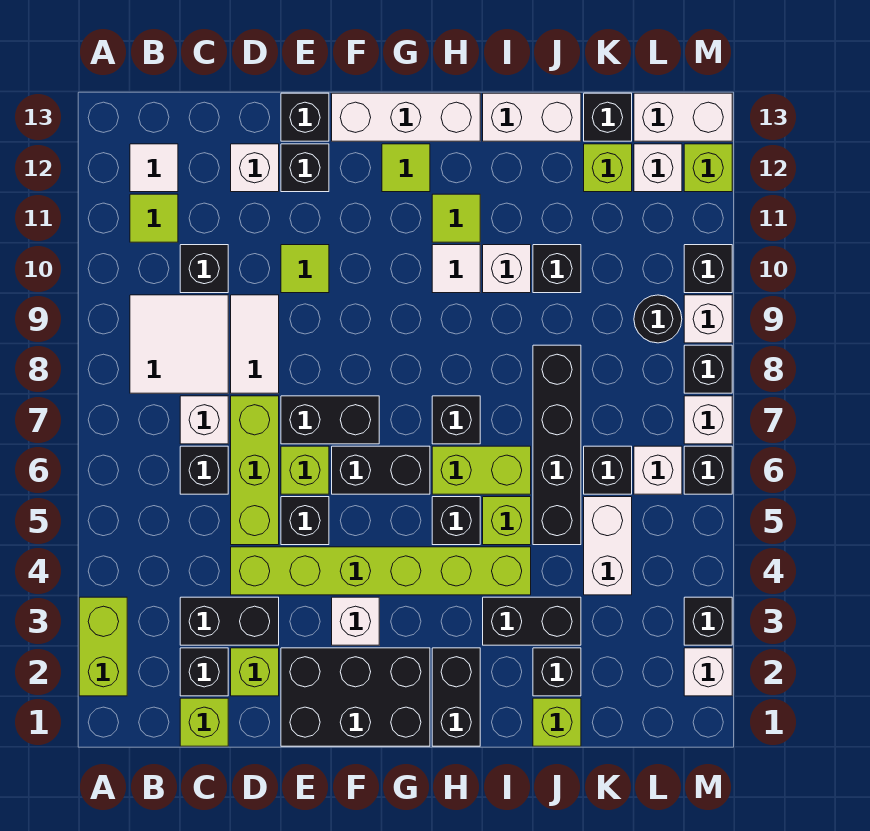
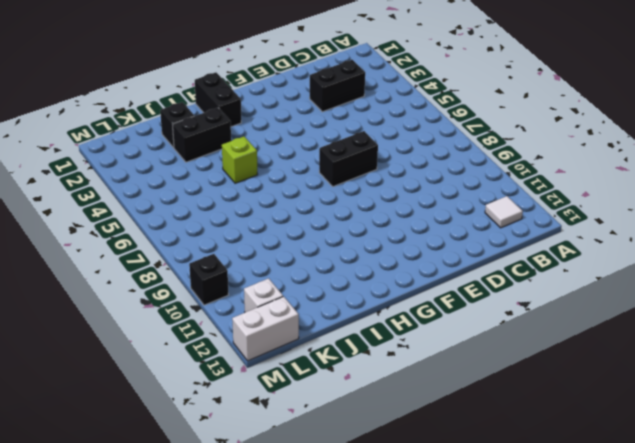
none -> lime 1x2 brick [79,597,127,696]
none -> white 2x2 tile [130,295,228,393]
none -> lime 1x1 tile [130,194,178,242]
none -> lime 1x1 brick [180,698,228,746]

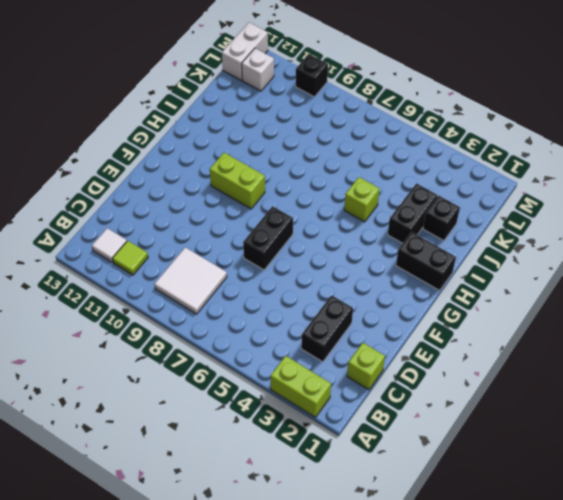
lime 1x2 brick [210,153,265,209] -> lime 1x2 brick turned to [432,446,531,494]
none -> black 1x1 brick [180,648,228,696]
none -> black 1x1 brick [180,446,228,494]
none -> white 1x1 brick [180,396,228,444]
none -> black 1x1 brick [180,245,228,293]

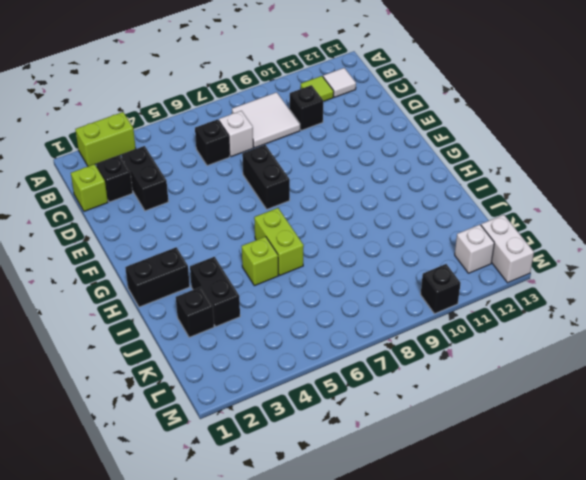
none -> lime 1x1 brick [231,648,279,696]
none -> lime 1x6 brick [231,547,531,595]
none -> lime 1x3 brick [231,396,279,545]
none -> white 1x2 tile [231,295,279,393]

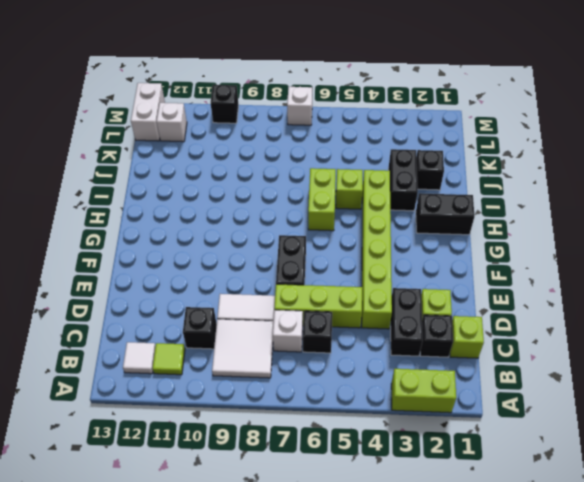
none -> white 1x1 brick [231,144,279,192]
none -> black 2x3 brick [281,648,430,746]
none -> black 1x1 brick [281,497,329,545]
none -> lime 1x1 brick [281,446,329,494]

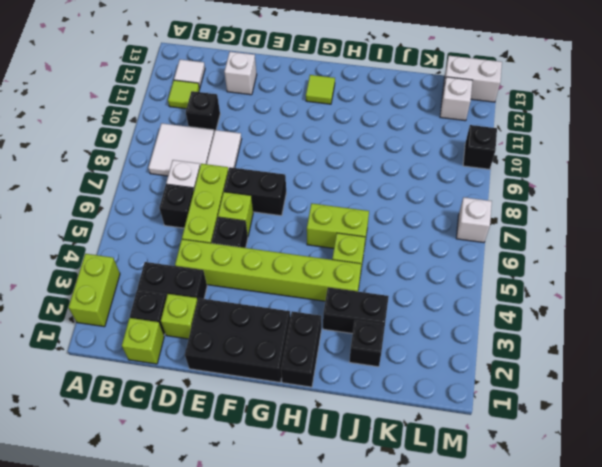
none -> lime 1x1 tile [281,245,329,293]
none -> black 1x1 brick [281,144,329,192]
none -> black 1x1 brick [281,93,329,141]
none -> white 1x1 brick [332,597,379,645]

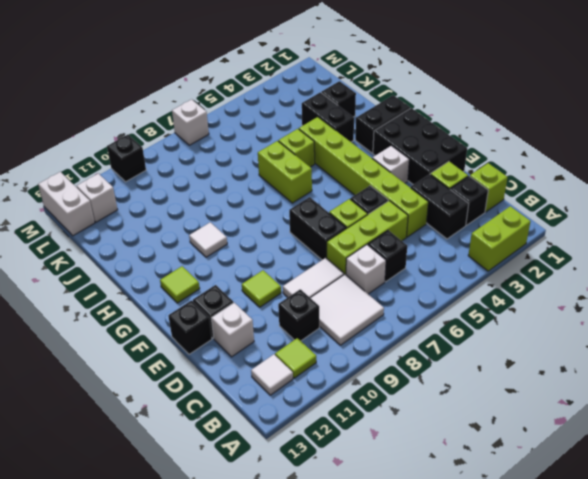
none -> black 1x2 brick [332,446,430,494]
none -> white 1x3 brick [332,93,480,141]
none -> black 1x1 brick [432,497,480,545]
none -> black 1x1 brick [432,396,480,444]

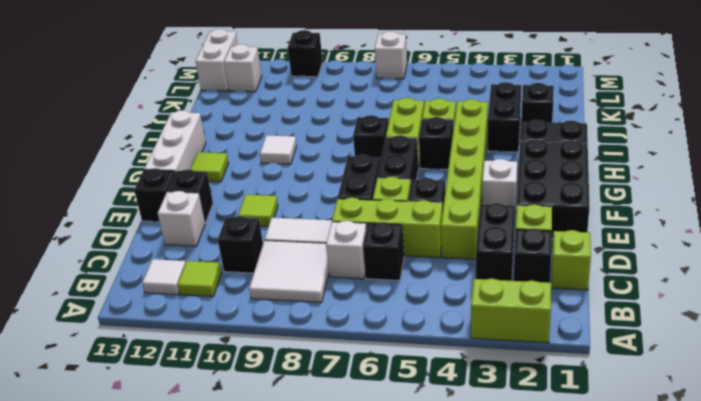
none -> lime 1x1 tile [432,194,480,242]
none -> white 1x1 brick [483,245,531,293]
none -> white 1x2 brick [483,93,581,141]
none -> lime 1x1 brick [533,698,581,746]

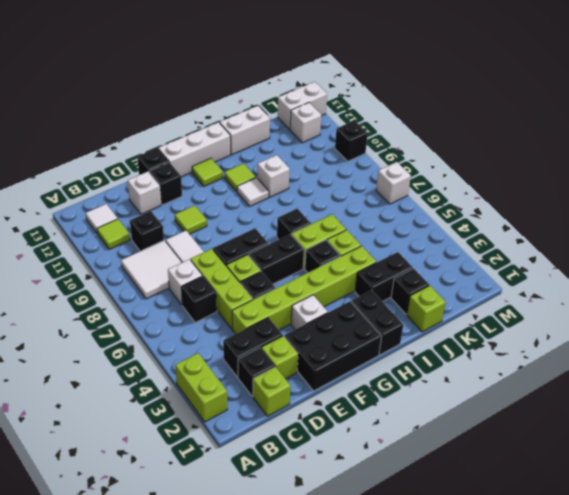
none -> black 1x4 brick [533,345,581,545]
none -> black 1x1 brick [533,245,581,293]
none -> white 1x2 brick [584,497,632,595]
none -> black 1x1 brick [584,446,632,494]

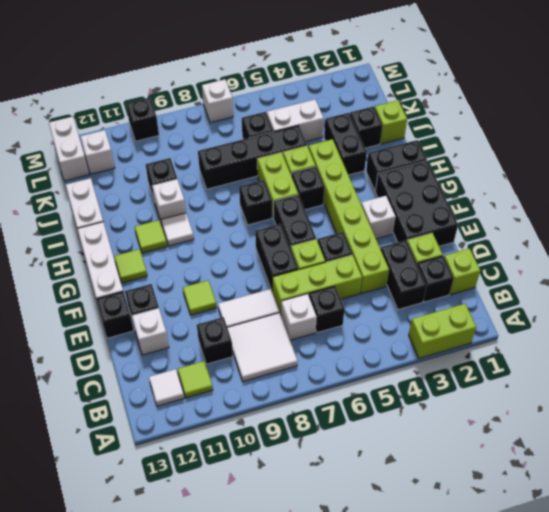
none -> lime 1x1 brick [584,144,632,192]
none -> black 1x1 brick [584,93,632,141]
none -> white 1x1 brick [634,446,682,494]
none -> black 1x1 round brick [634,295,682,343]

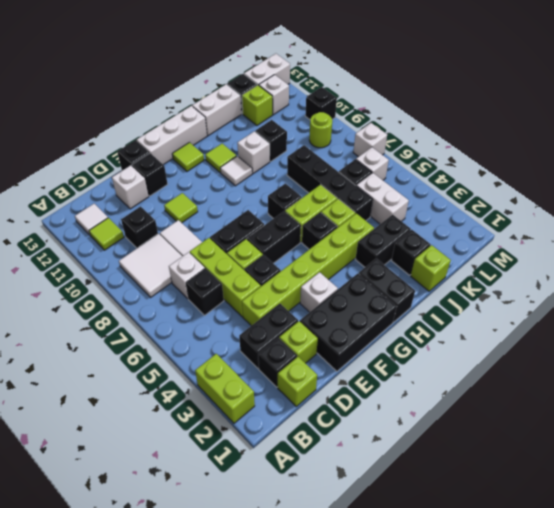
lime 1x1 round brick [309,112,332,148] -> black 1x1 round brick [634,295,682,343]
none -> white 1x1 brick [684,648,732,696]
none -> black 1x1 brick [684,597,732,645]
none -> black 1x1 brick [684,446,732,494]
none -> black 1x1 brick [684,345,732,393]

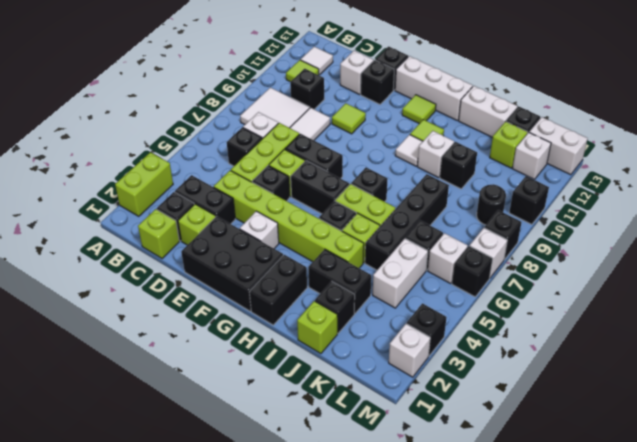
none -> white 1x1 brick [684,295,732,343]
none -> lime 1x1 brick [684,144,732,192]

